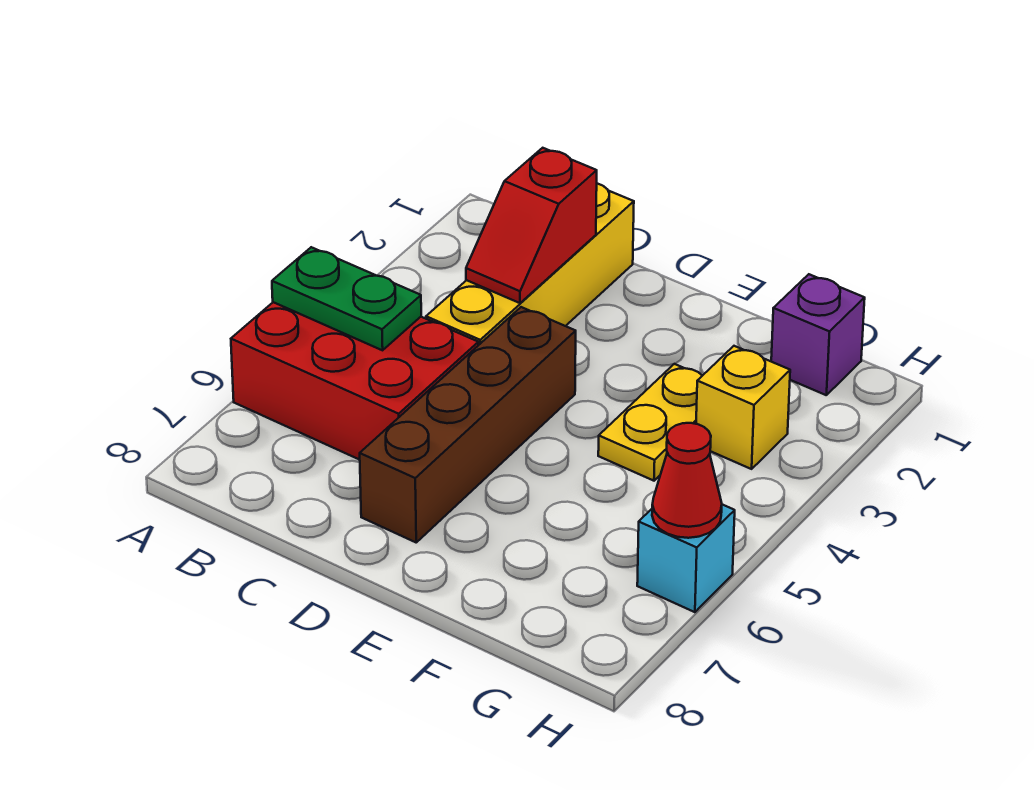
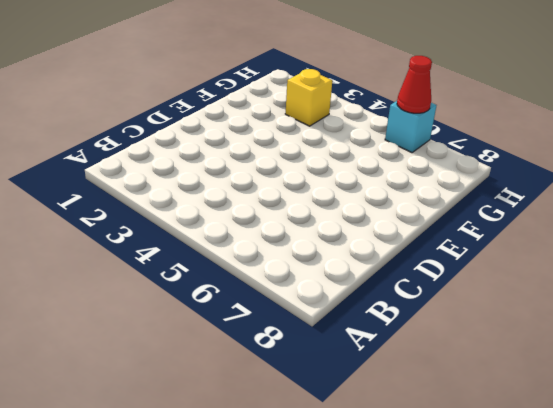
none -> red 2x3 brick [231,302,478,460]
none -> yellow 1x4 brick [426,183,634,345]

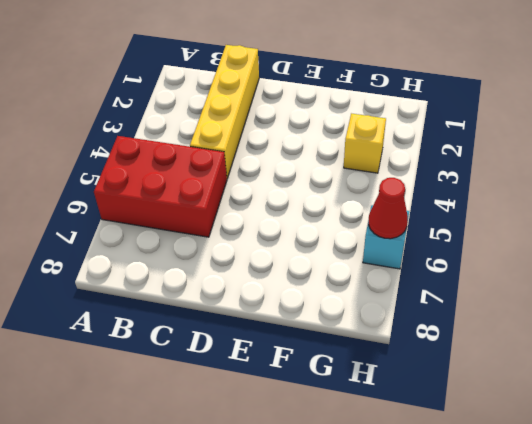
none -> brown 1x4 brick [360,307,576,542]
none -> yellow 1x2 plate [598,364,702,481]

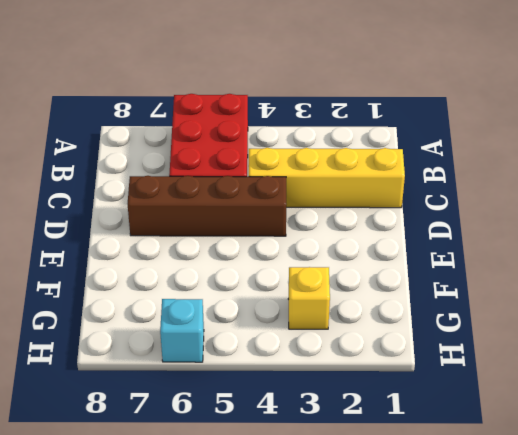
none -> yellow 1x2 plate [598,364,702,481]
none -> purple 1x1 brick [771,274,865,395]

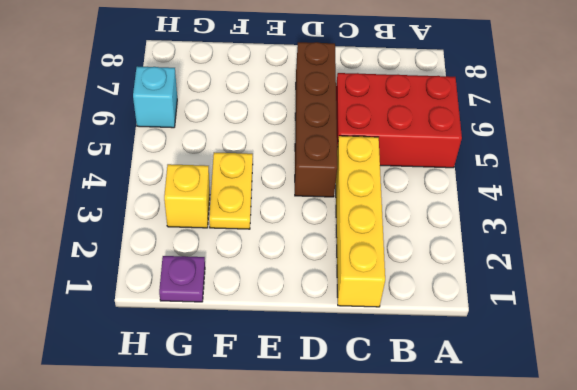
purple 1x1 plate [159,256,205,302] -> purple 1x1 brick [771,274,865,395]
none -> green 1x2 plate [272,247,421,350]
none -> red 1x2 slope [466,148,597,303]

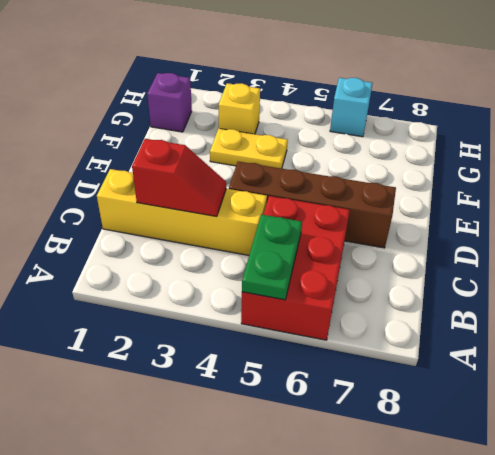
none -> red 1x1 cone [652,423,722,538]

